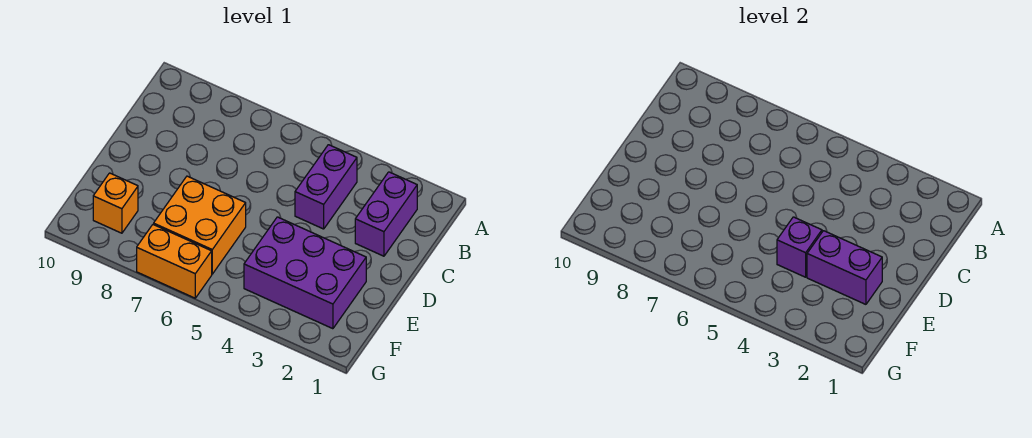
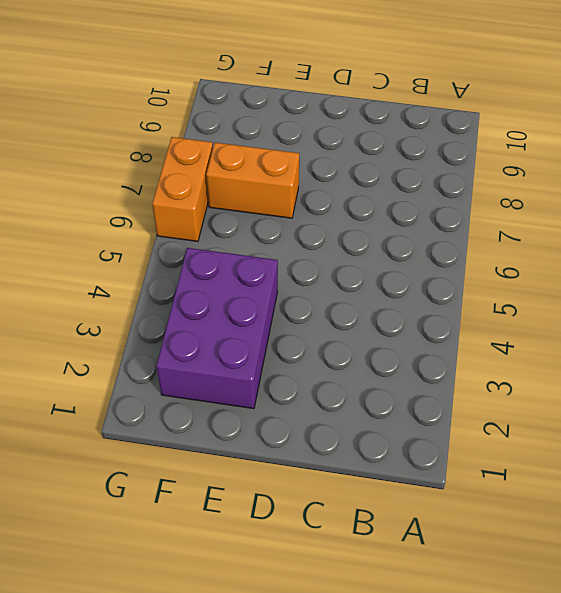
orange 1x2 brick [206,143,299,218] -> orange 2x2 brick [154,176,246,274]
none -> purple 1x2 brick [355,172,417,256]
none -> purple 1x2 brick [295,145,357,229]

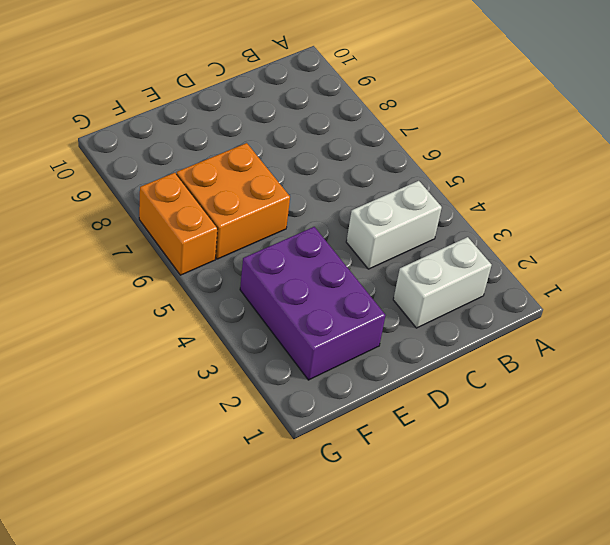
white 1x2 brick [393,237,492,328] -> purple 1x2 brick [355,172,417,256]
white 1x2 brick [346,181,442,269] -> purple 1x2 brick [295,145,357,229]
none -> orange 1x1 brick [93,173,138,233]
none -> purple 1x2 brick [807,231,882,304]

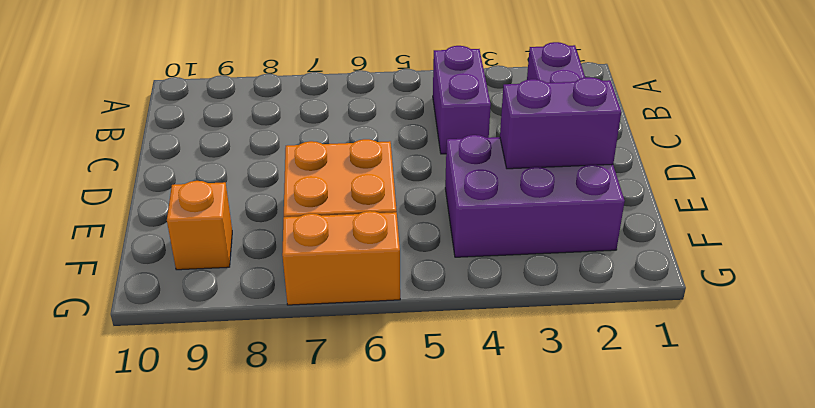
none -> purple 1x1 brick [777,217,822,277]

